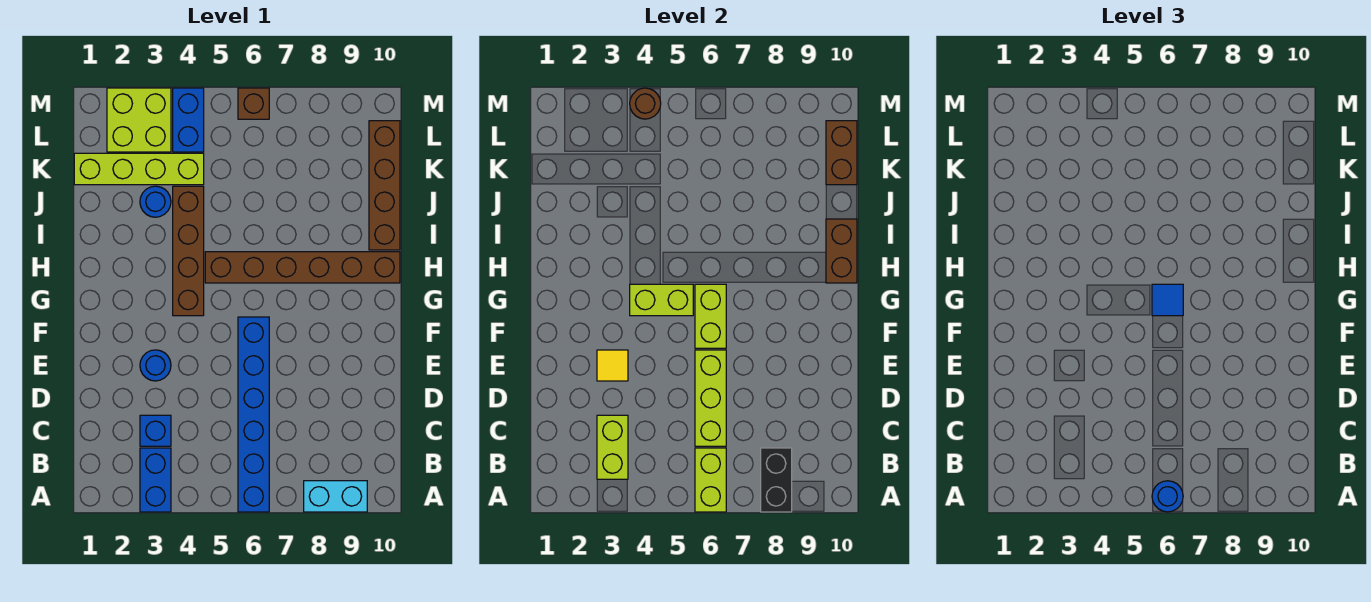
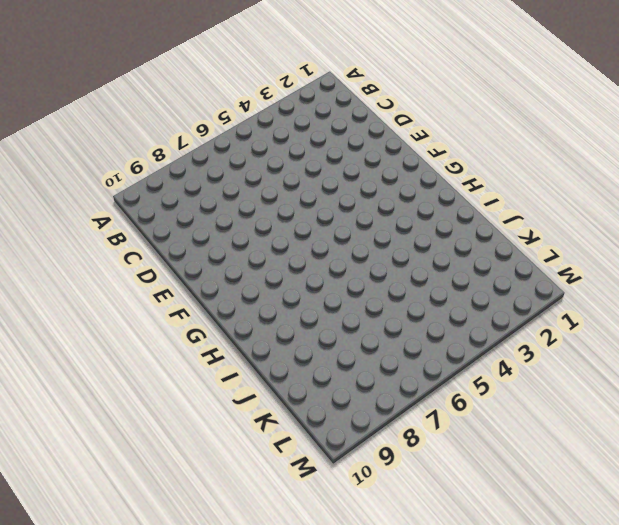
none -> blue 1x2 brick [140,448,171,512]
none -> blue 1x6 brick [238,317,269,512]
none -> cyan 1x2 brick [304,481,367,512]

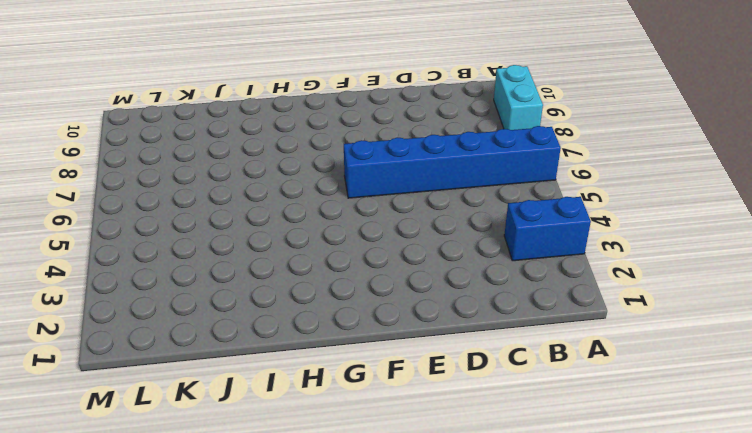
none -> blue 1x1 brick [140,415,171,446]
none -> blue 1x1 round brick [140,350,171,381]
none -> brown 1x4 brick [173,186,204,316]

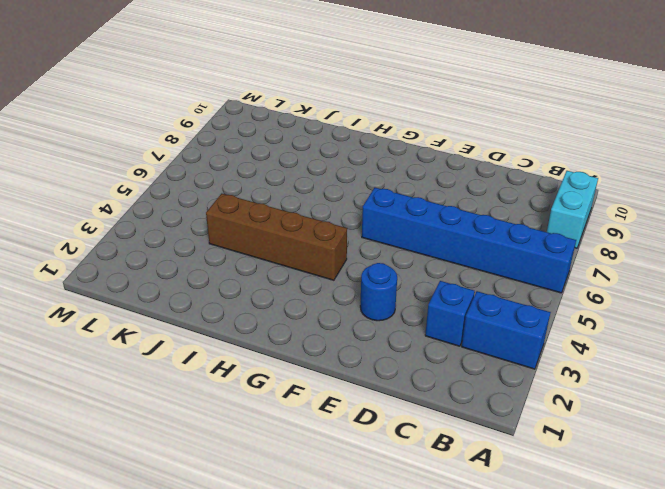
none -> brown 1x6 brick [205,252,400,283]
none -> brown 1x4 brick [369,121,400,250]
none -> blue 1x1 round brick [140,186,171,217]

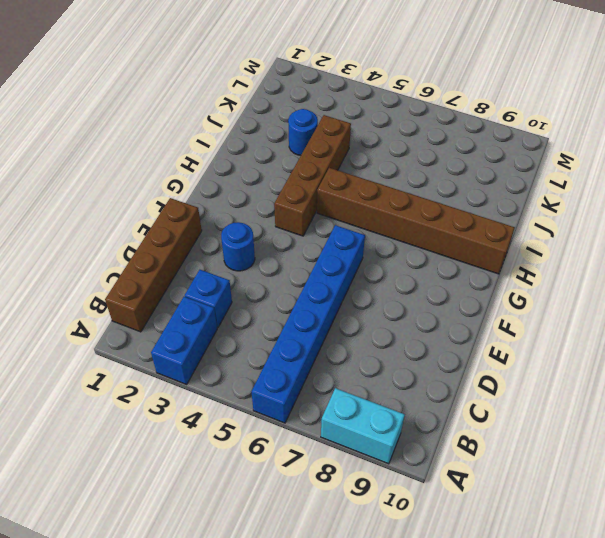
brown 1x4 brick [105,198,202,332] -> brown 1x4 brick moved to [369,121,400,250]
none -> lime 1x4 brick [74,153,204,185]
none -> lime 2x2 brick [107,88,171,152]
none -> blue 1x2 brick [173,88,204,152]

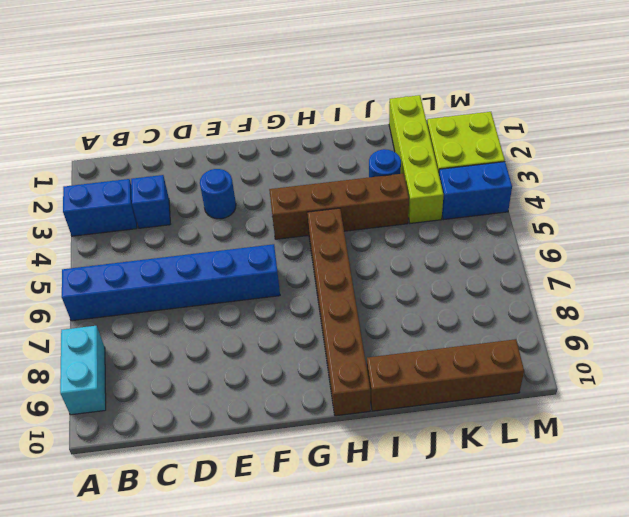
none -> brown 1x1 brick [238,88,269,119]
none -> lime 1x2 brick [695,448,726,512]
none -> black 1x2 brick [761,448,792,512]

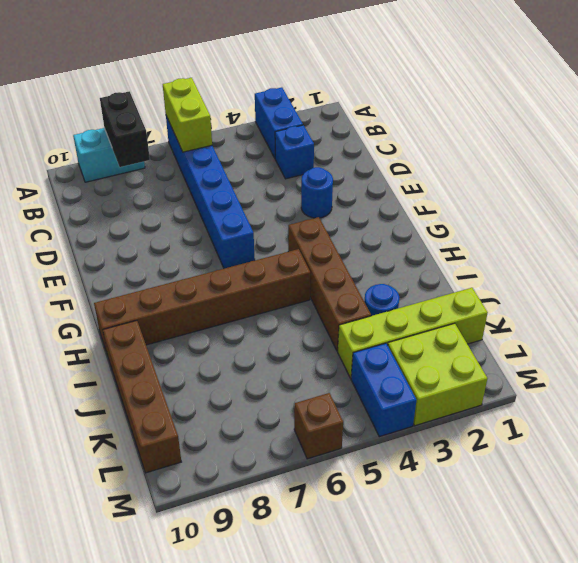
none -> lime 1x2 brick [597,415,628,479]
none -> lime 1x3 brick [695,350,726,446]
none -> yellow 1x1 tile [597,350,628,381]

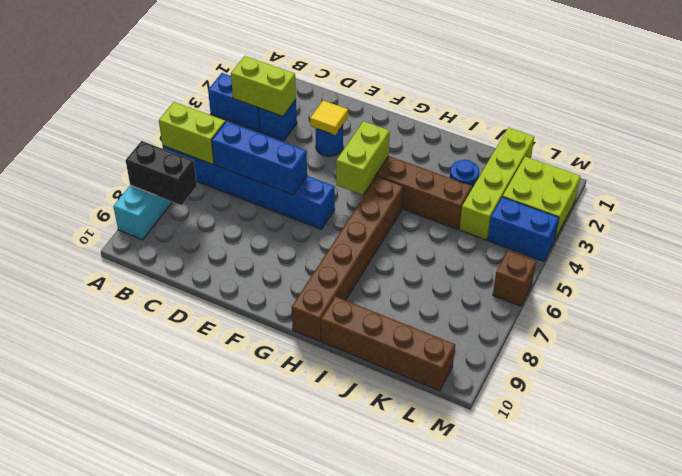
blue 1x3 brick [212,121,307,195] -> lime 1x3 brick [695,350,726,446]
none -> lime 1x2 brick [695,284,726,348]
none -> brown 1x2 brick [826,219,857,283]
none -> brown 1x2 brick [826,121,857,185]

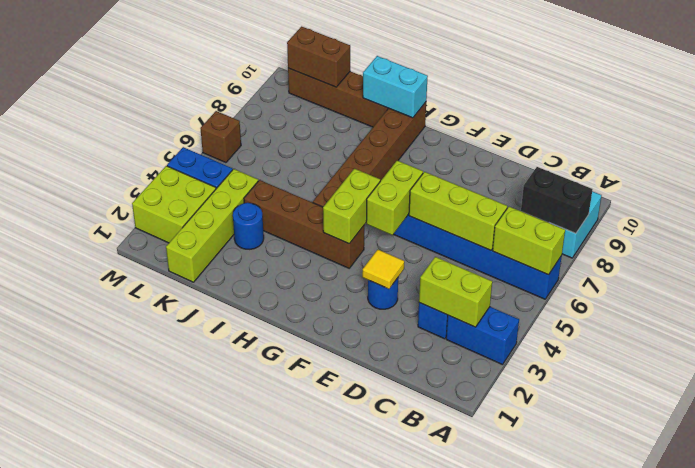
lime 1x2 brick [366,161,423,235] -> lime 1x2 brick turned to [695,284,726,348]
cyan 1x2 brick [363,56,428,118] -> brown 1x2 brick [826,219,857,283]
none -> brown 1x1 round brick [630,88,661,119]
none -> blue 1x1 round brick [1152,481,1183,512]
none -> blue 1x1 tile [1152,284,1183,316]

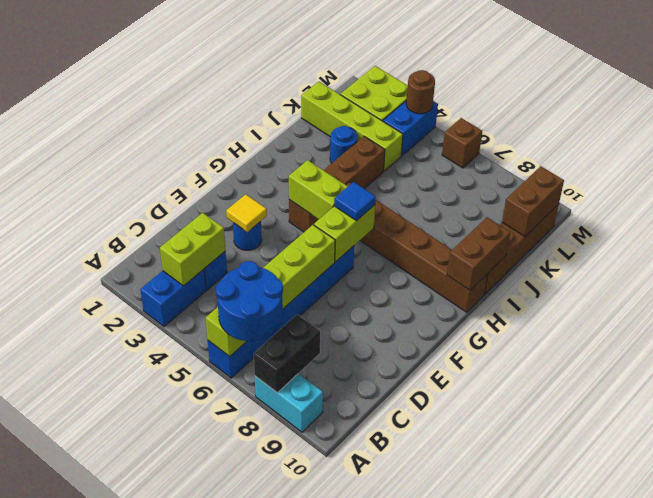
blue 2x2 round brick [216,261,283,341] -> blue 1x1 round brick [1152,481,1183,512]

